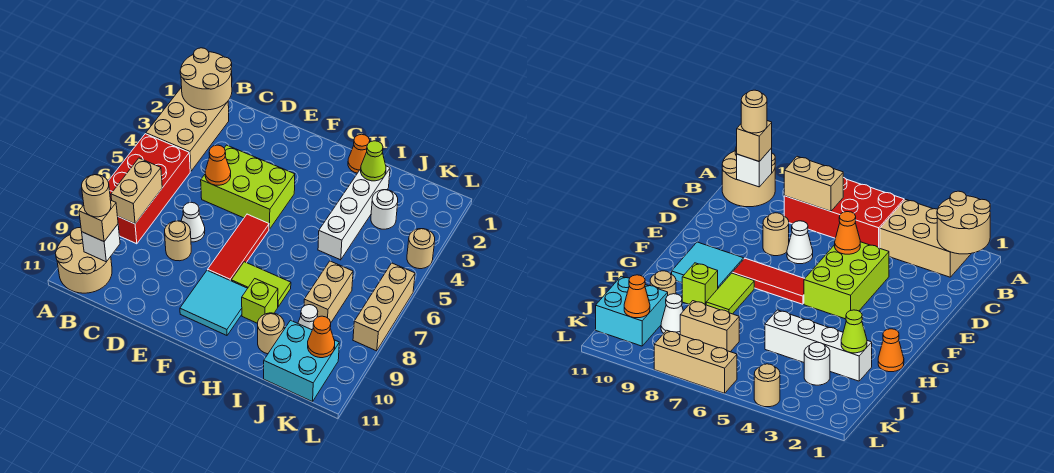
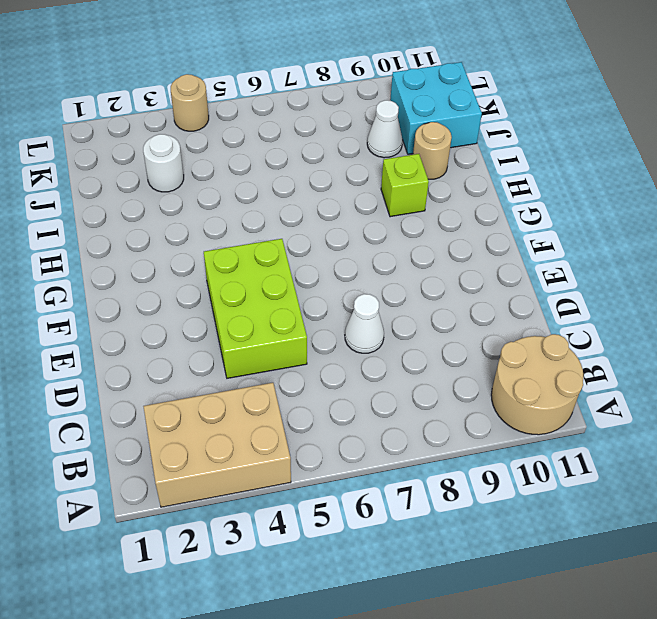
none -> red 2x4 brick [108,134,190,244]
none -> tan 1x1 round brick [165,221,191,261]
none -> red 1x3 tile [208,214,269,281]

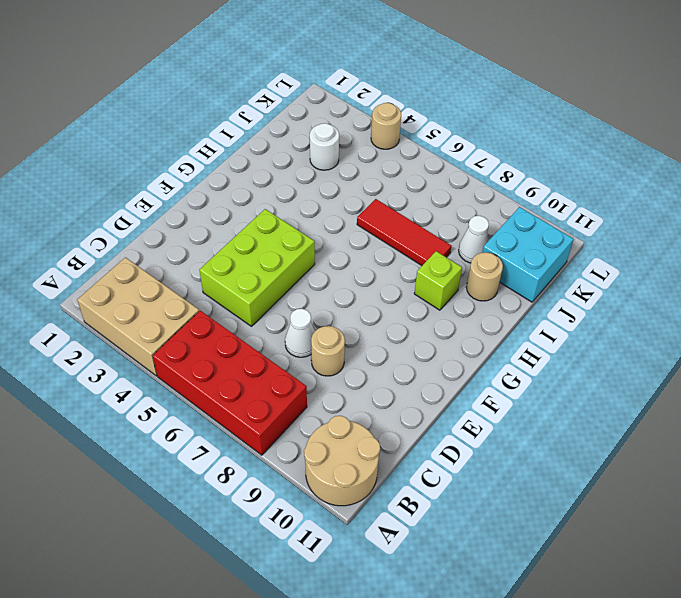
red 1x3 tile [357,199,451,266] -> red 1x3 tile moved to [208,214,269,281]
none -> cyan 2x2 tile [180,270,248,335]
none -> lime 1x2 tile [231,262,291,307]
none -> orange 1x1 cone [348,134,370,173]

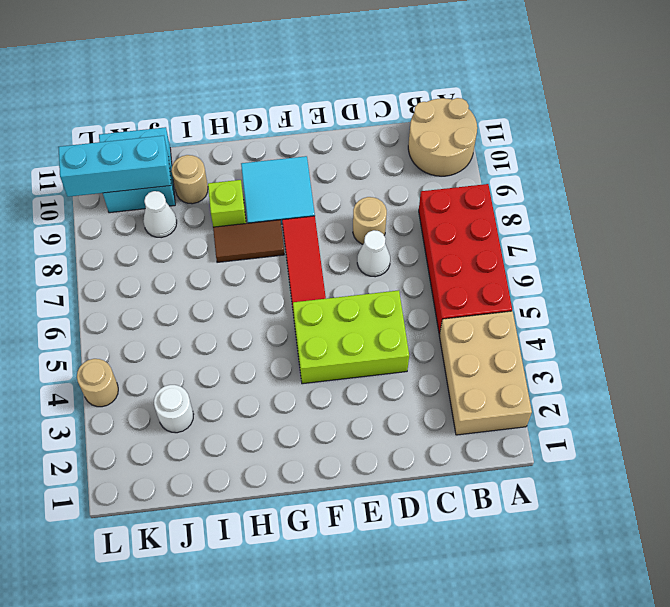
brown 1x2 tile [213,220,284,262] -> lime 1x2 tile [231,262,291,307]
cyan 1x3 brick [58,136,171,197] -> orange 1x1 cone [308,316,335,358]
none -> orange 1x1 cone [348,134,370,173]
none -> white 1x4 brick [318,166,390,260]
none -> tan 1x2 brick [304,261,353,322]

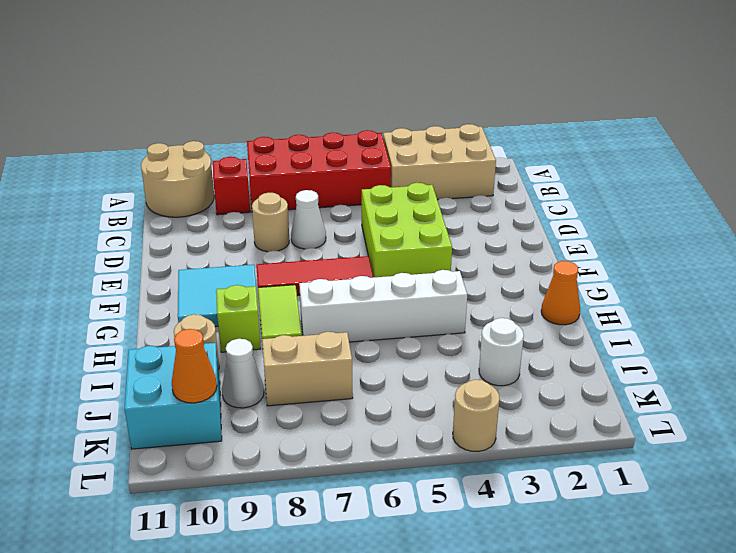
red 1x1 brick [213,157,250,215] -> none
white 1x4 brick [299,270,467,342] -> white 1x4 brick moved to [318,166,390,260]
none -> tan 1x3 brick [353,263,415,351]
none -> tan 2x2 round brick [180,48,232,110]
none -> tan 1x2 brick [111,158,162,224]

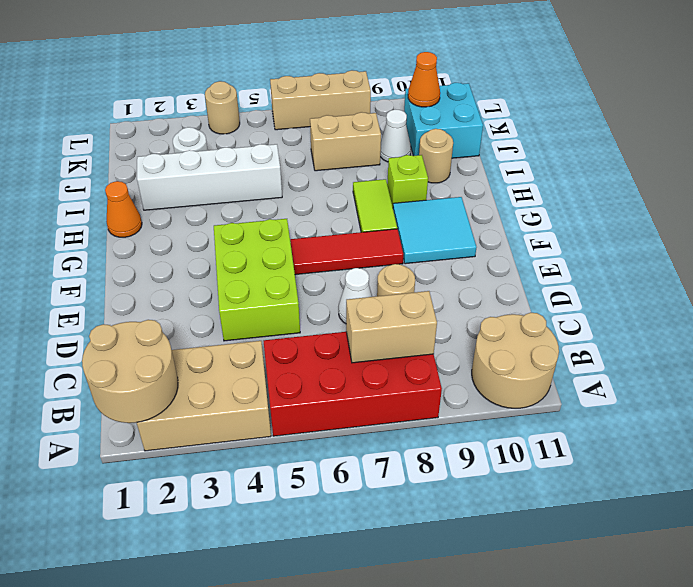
none -> white 1x1 brick [82,224,120,262]
none -> orange 1x1 cone [205,145,231,185]
none -> lime 1x1 cone [361,141,386,181]

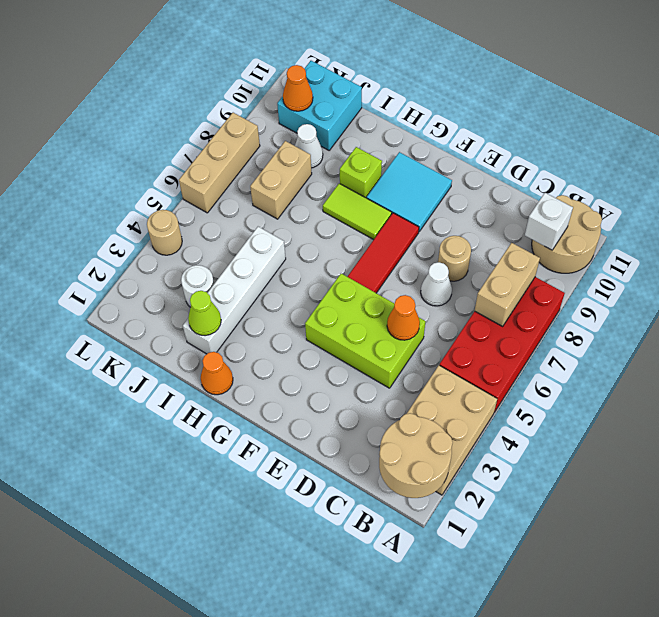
none -> tan 1x1 round brick [258,313,284,354]
none -> tan 1x1 brick [79,200,118,242]
none -> tan 1x1 round brick [82,175,111,217]

